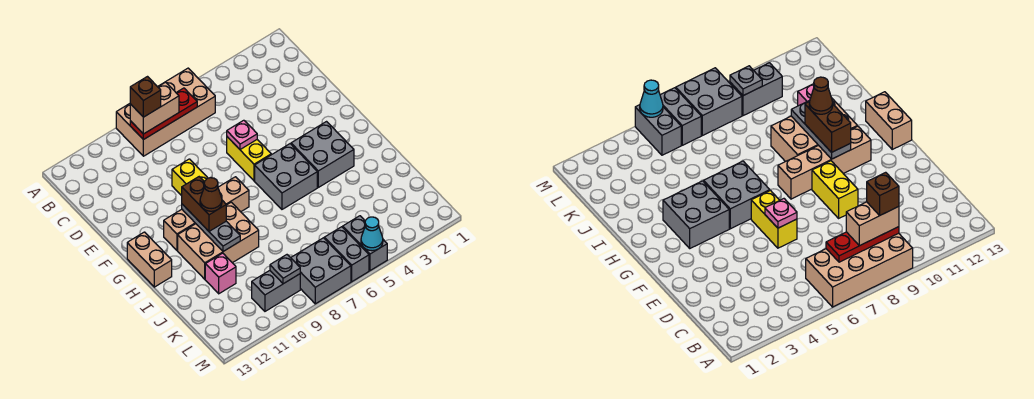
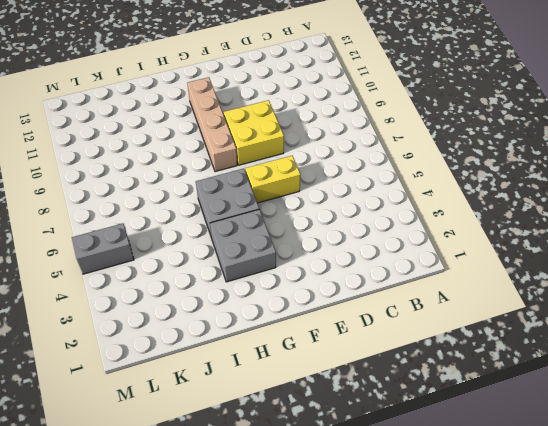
yellow 2x2 brick [224,100,284,165] -> yellow 1x2 brick [172,159,208,196]
none -> tan 2x4 brick [116,68,215,156]
none -> tan 1x2 brick [127,232,172,287]
none -> tan 2x3 brick [178,202,259,279]

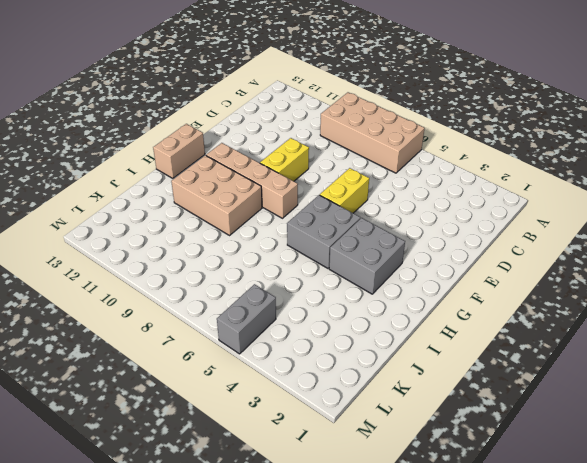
none -> pink 1x1 brick [205,253,236,294]
none -> grey 1x2 brick [324,227,369,282]
none -> grey 2x2 brick [291,238,351,304]

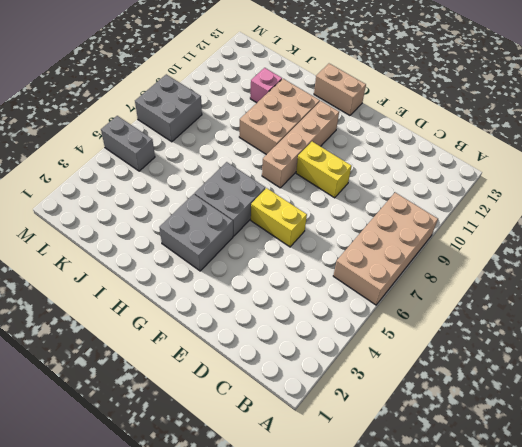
none -> grey 1x2 brick [324,227,369,282]
none -> grey 1x2 brick [252,271,300,311]
none -> red 1x3 plate [130,88,197,140]

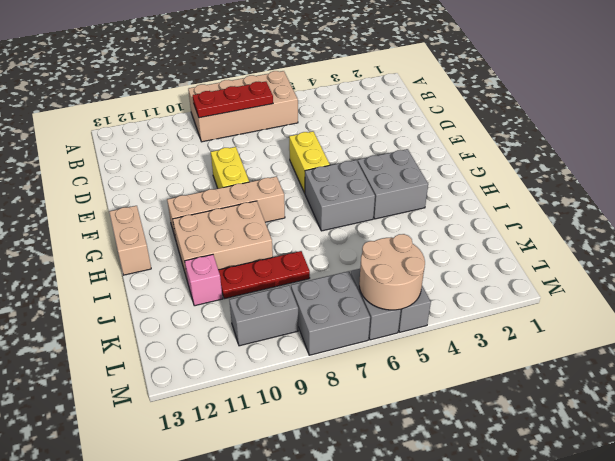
red 1x3 plate [218,251,310,299] -> none
tan 2x2 round brick [359,234,425,310] -> cyan 1x1 cone [361,217,383,251]
none -> pink 1x1 plate [227,120,257,149]
none -> grey 1x3 plate [182,204,240,251]
none -> grey 1x1 plate [270,255,300,284]

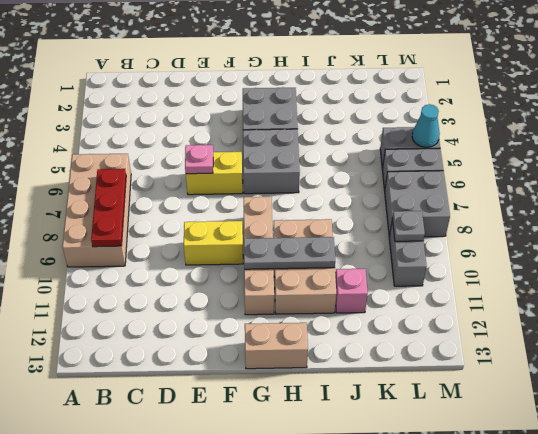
none -> tan 1x2 brick [130,82,179,134]
none -> brown 1x2 brick [182,177,226,231]
none -> brown 1x1 brick [130,77,161,117]

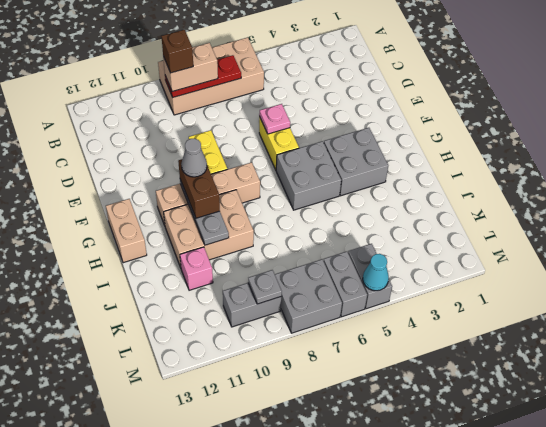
grey 1x1 cone [181,139,207,177] -> none
none -> brown 1x1 cone [200,178,222,211]

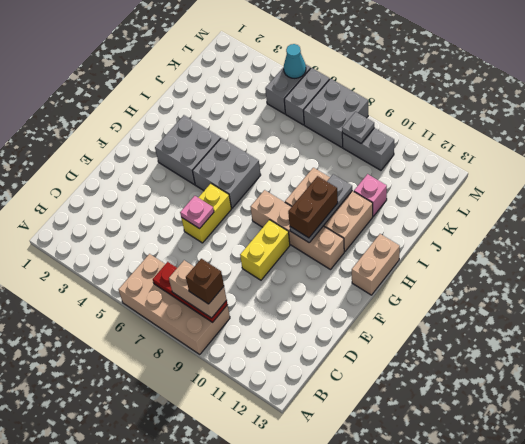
none -> brown 1x1 cone [200,178,222,211]

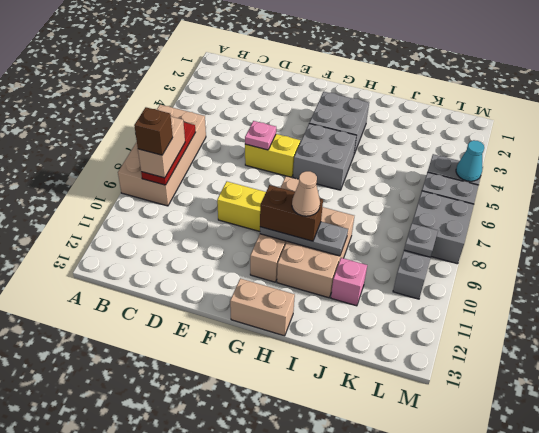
tan 1x1 cone [292,171,320,216] -> brown 1x1 cone [200,178,222,211]

